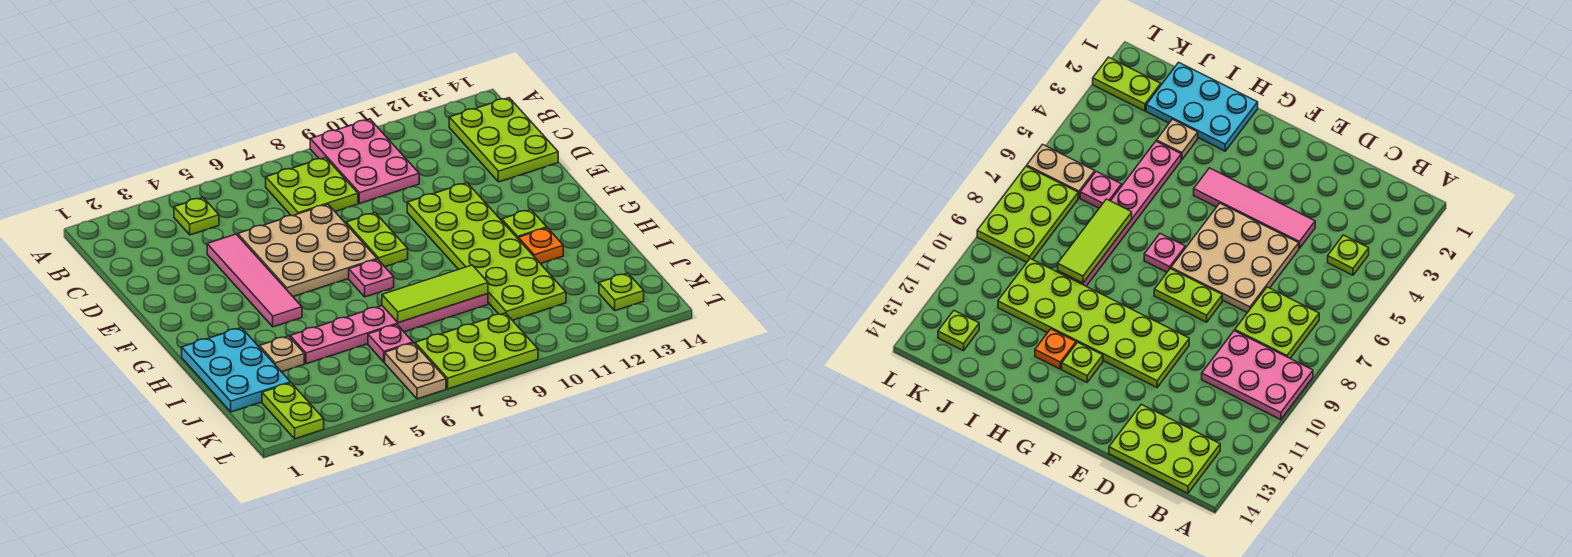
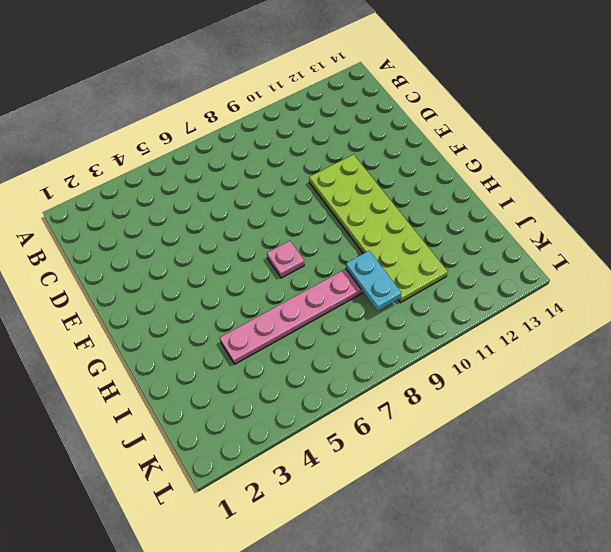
cyan 1x2 plate [346,251,401,311] -> lime 1x3 tile [382,265,488,323]
none -> pink 2x3 plate [310,119,419,203]
none -> lime 1x1 plate [174,197,219,235]
none -> lime 2x2 plate [266,157,358,216]

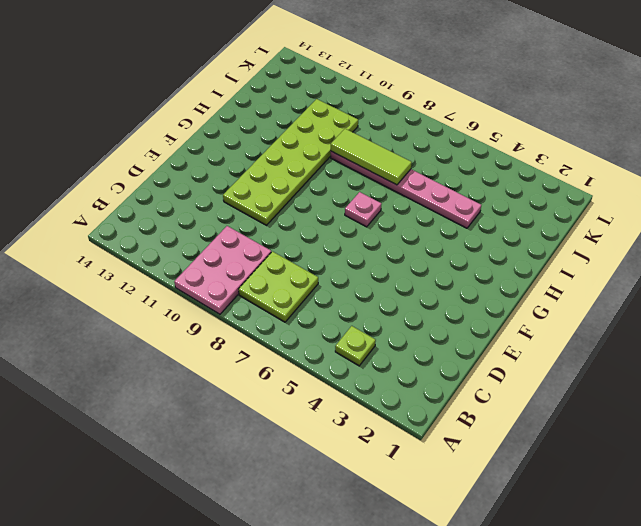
none -> lime 2x3 plate [449,98,558,182]
none -> pink 1x4 tile [207,234,302,327]
none -> tan 3x3 plate [238,204,377,296]

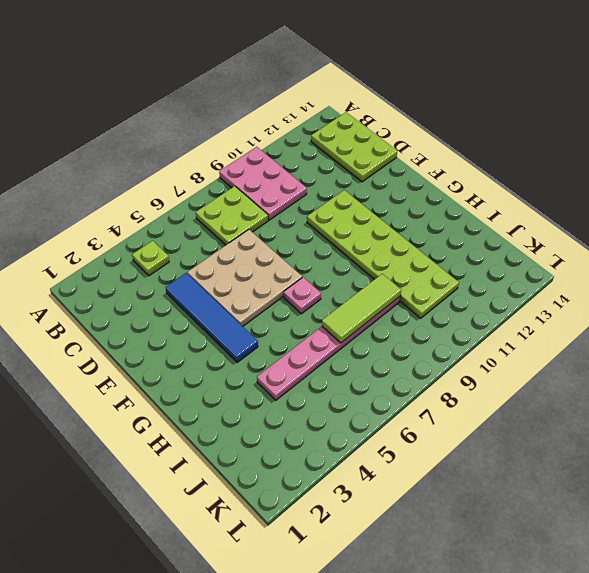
blue 1x4 tile [166,273,258,362] -> pink 1x4 tile [207,234,302,327]
none -> lime 1x2 plate [346,213,408,267]
none -> lime 1x1 plate [502,209,547,238]
none -> cyan 2x3 plate [182,328,290,412]

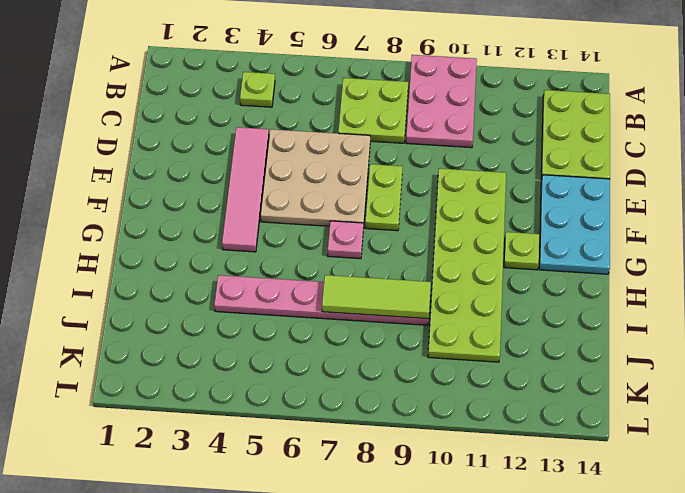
cyan 2x3 plate [539,175,610,274] -> cyan 2x3 plate moved to [182,328,290,412]
none -> orange 1x1 plate [518,228,563,264]
none -> tan 1x1 plate [260,336,304,372]
none -> pink 1x1 plate [368,325,413,362]

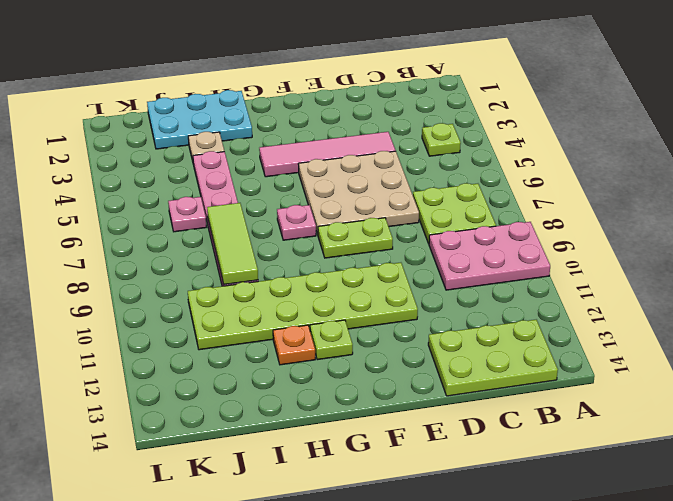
none -> lime 1x2 plate [262,383,324,439]
none -> tan 1x2 plate [385,343,446,399]
none -> lime 2x3 plate [415,313,538,389]

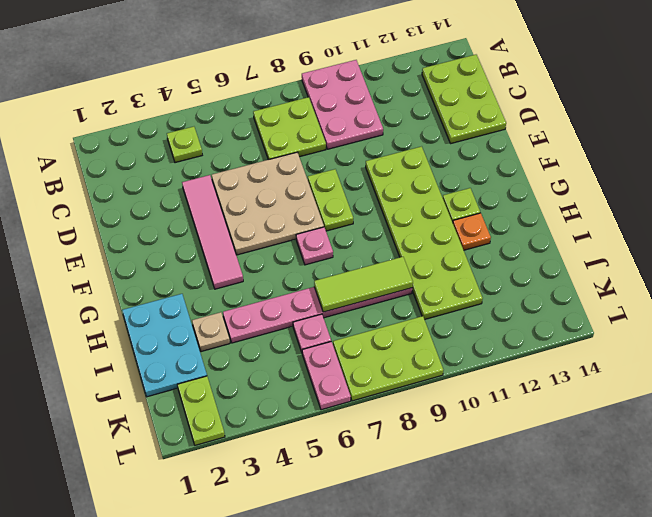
pink 1x2 plate [302,342,351,410] -> tan 1x2 plate [385,343,446,399]
none -> lime 1x1 plate [599,273,644,311]

